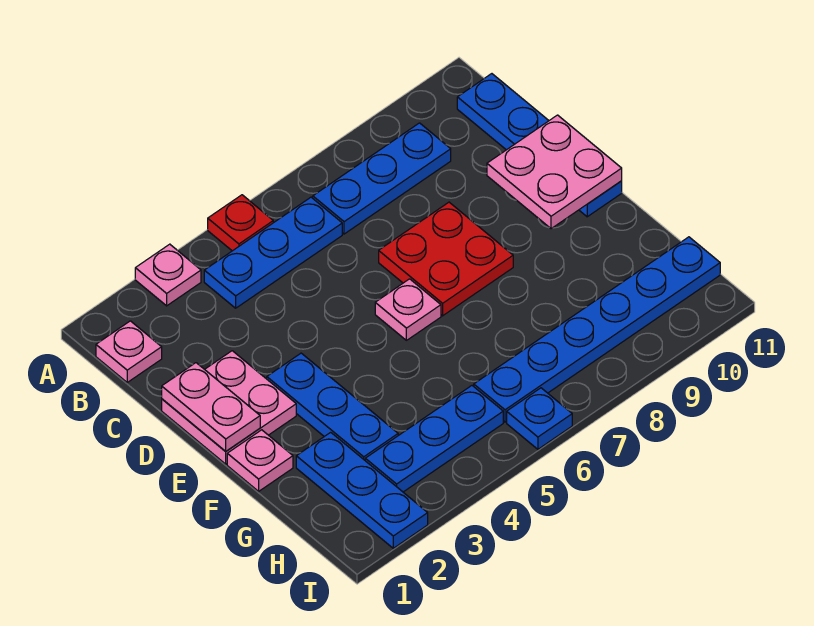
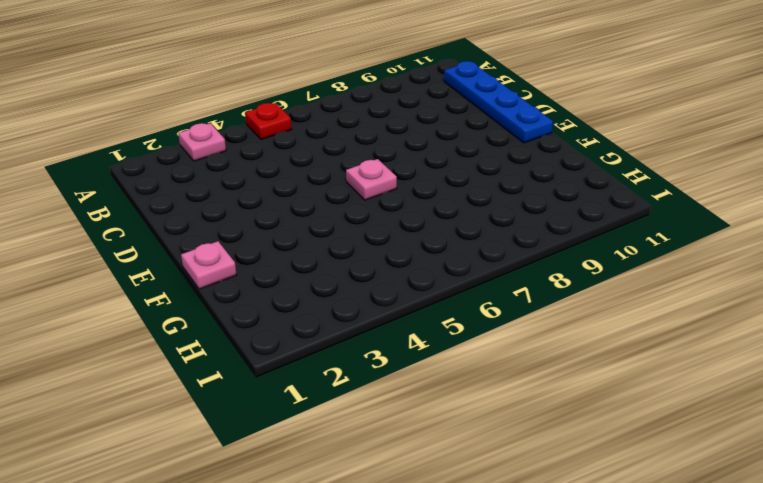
none -> pink 1x1 plate [96,321,162,382]
none -> blue 1x3 plate [204,197,342,308]
none -> blue 1x3 plate [313,123,451,234]

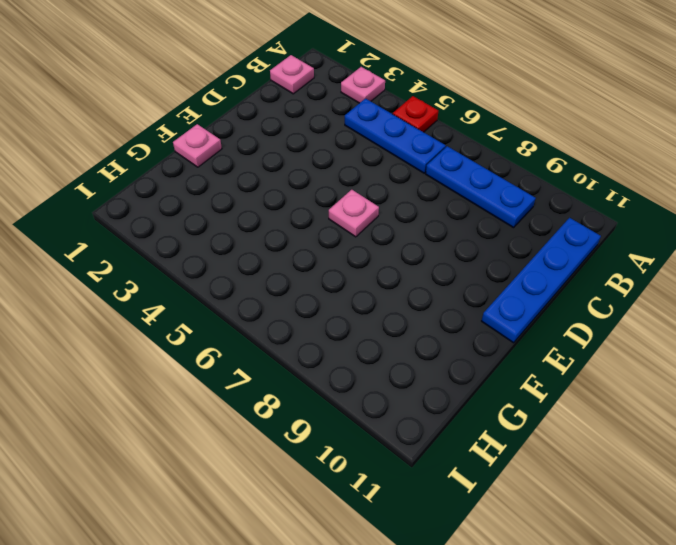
none -> pink 2x2 plate [162,351,296,464]
none -> red 2x2 plate [379,202,513,316]
none -> blue 1x3 plate [267,353,398,460]

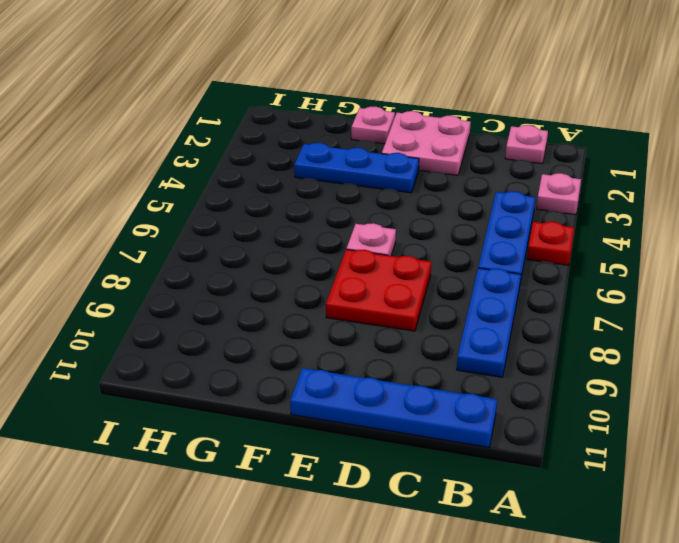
none -> blue 1x3 plate [296,432,428,548]
none -> blue 1x3 plate [365,386,503,492]
none -> blue 1x6 plate [474,237,720,422]

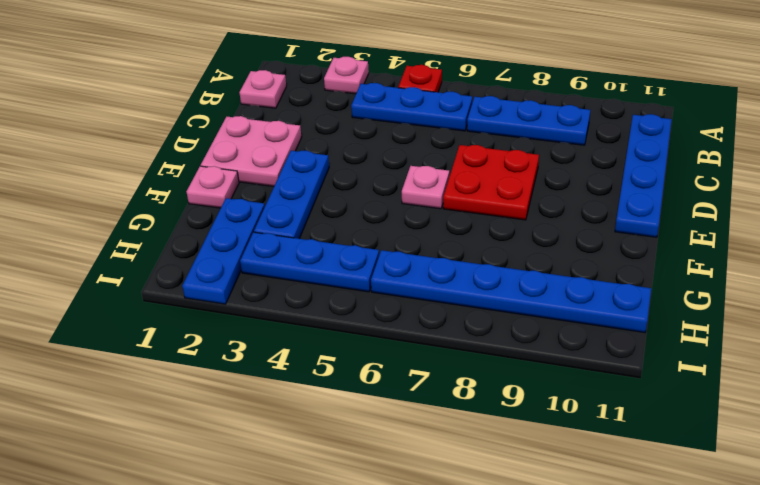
none -> blue 1x1 plate [507,388,572,449]
none -> pink 1x2 plate [162,363,260,451]
none -> pink 2x2 plate [487,115,622,229]

